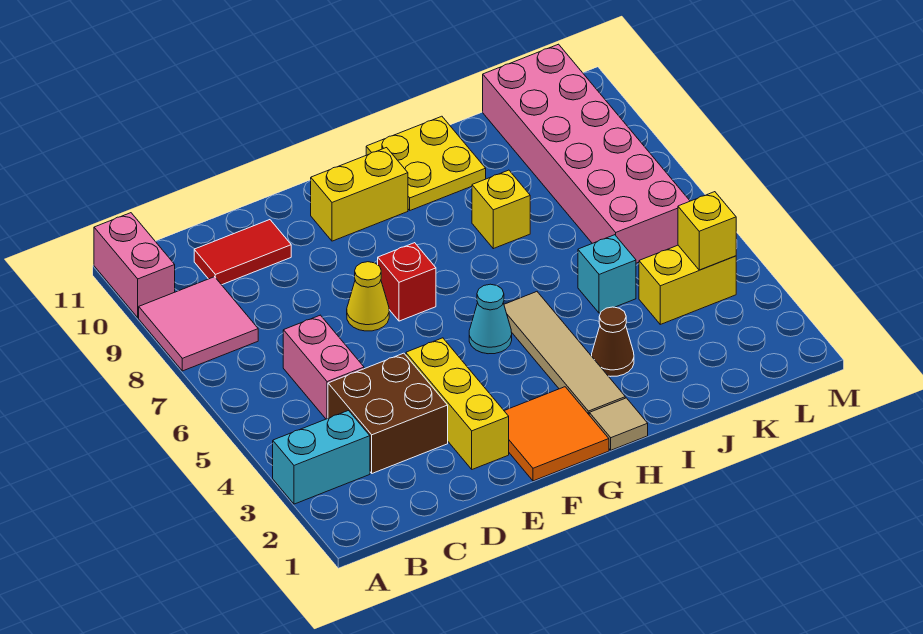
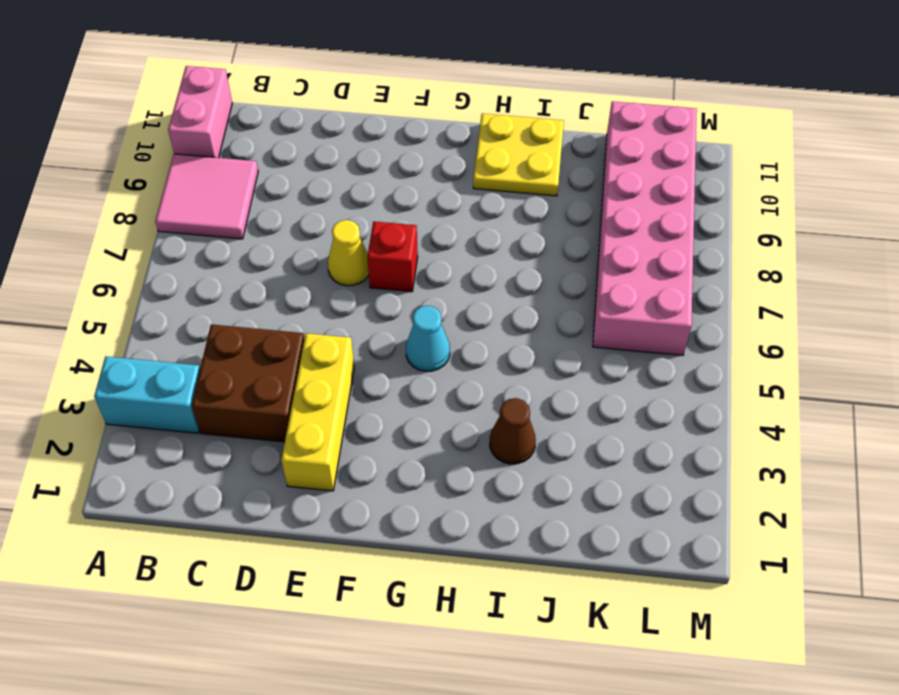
none -> pink 1x2 brick [283,315,364,419]
none -> red 1x2 tile [194,220,291,285]
none -> orange 2x2 tile [505,387,609,481]

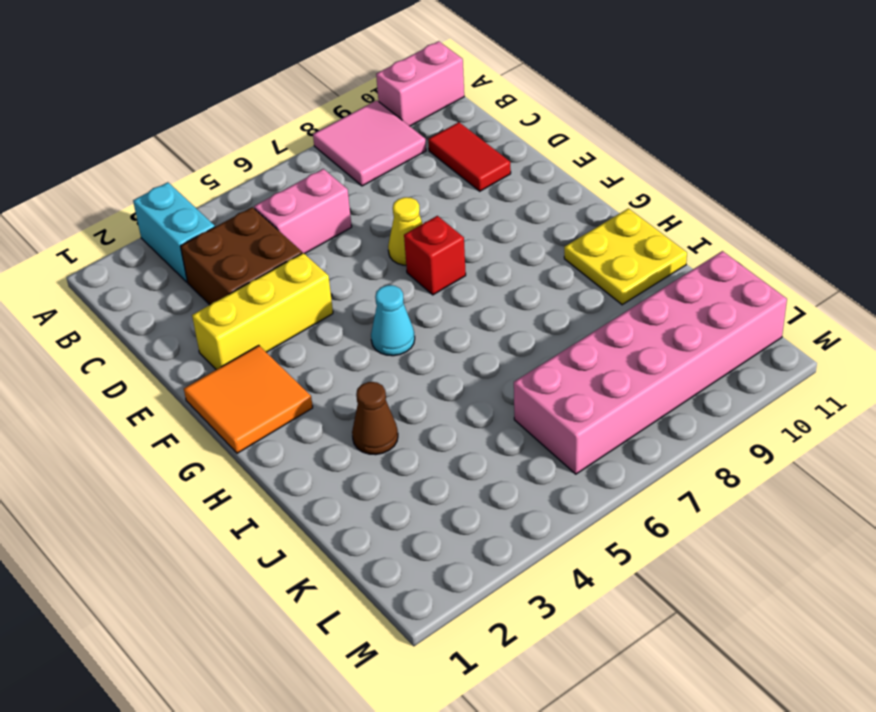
none -> yellow 1x2 brick [311,148,408,241]
none -> tan 1x1 tile [589,398,648,450]
none -> tan 1x4 tile [504,292,625,414]

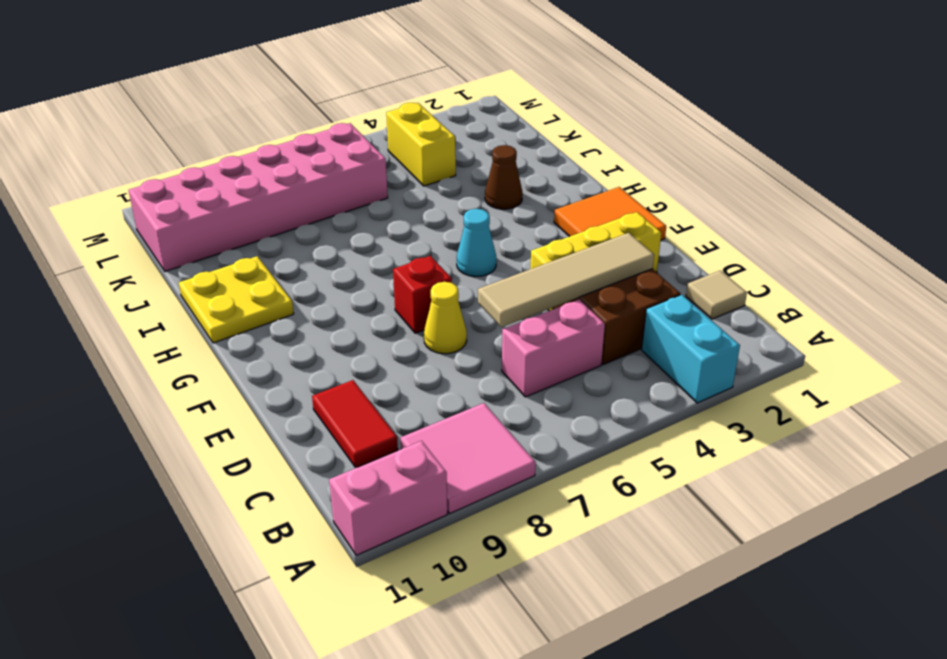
tan 1x1 tile [686,271,747,319] -> tan 1x1 tile moved to [589,398,648,450]
tan 1x4 tile [478,233,654,327] -> tan 1x4 tile moved to [504,292,625,414]
none -> yellow 1x2 brick [311,148,408,241]
none -> yellow 1x1 brick [472,170,530,249]
none -> cyan 1x1 brick [578,235,636,313]

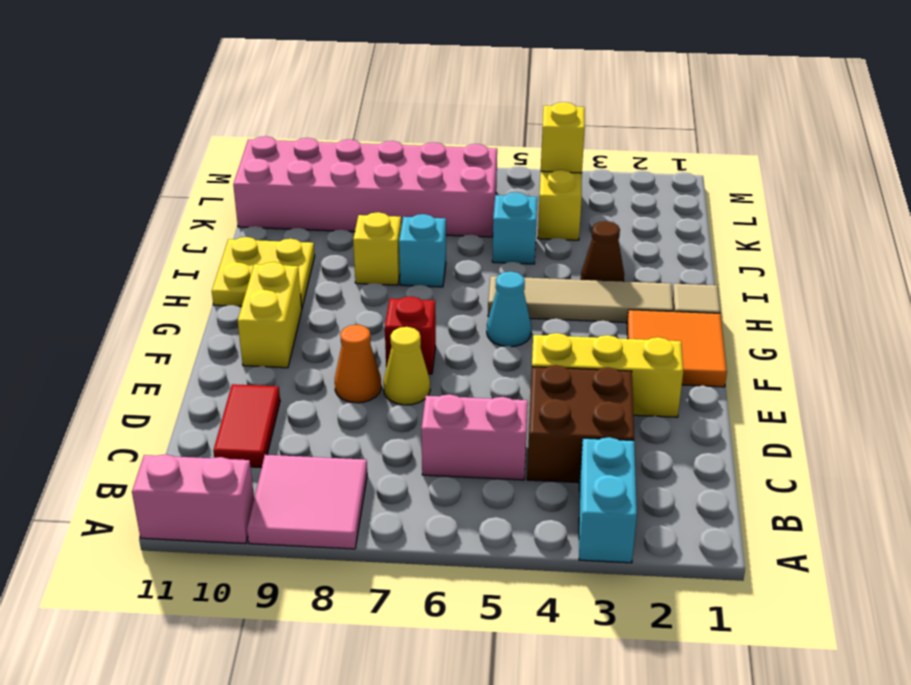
orange 1x1 cone [335,325,381,403] -> none
cyan 1x1 brick [399,214,446,287] -> none

